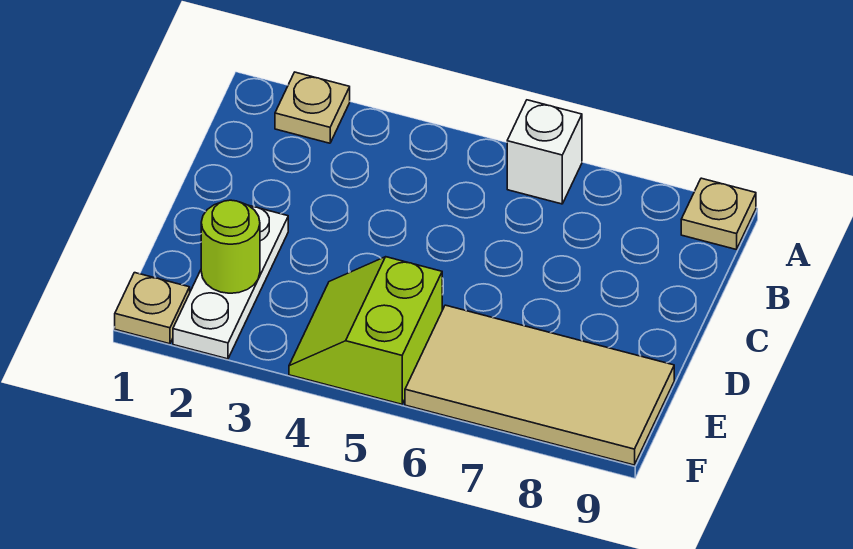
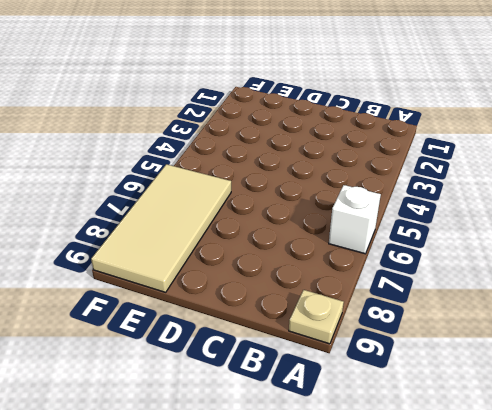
none -> tan 1x1 plate [275,72,350,143]
none -> white 1x3 plate [173,206,288,359]

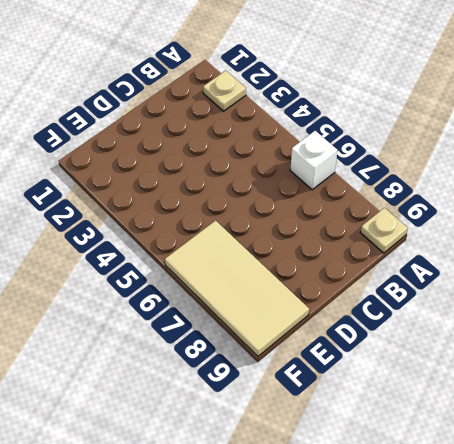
none -> white 1x3 plate [173,206,288,359]
none -> lime 2x2 slope [289,257,442,404]

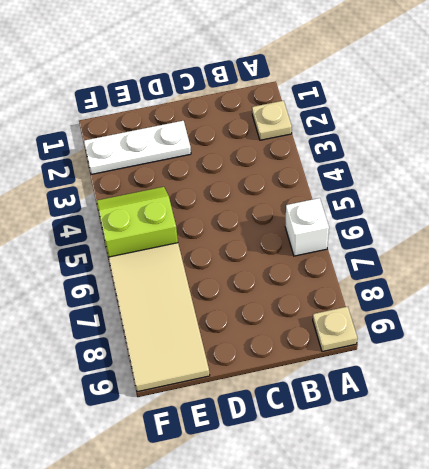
none -> tan 1x1 plate [115,273,190,344]
none -> lime 1x1 round brick [201,200,260,293]

